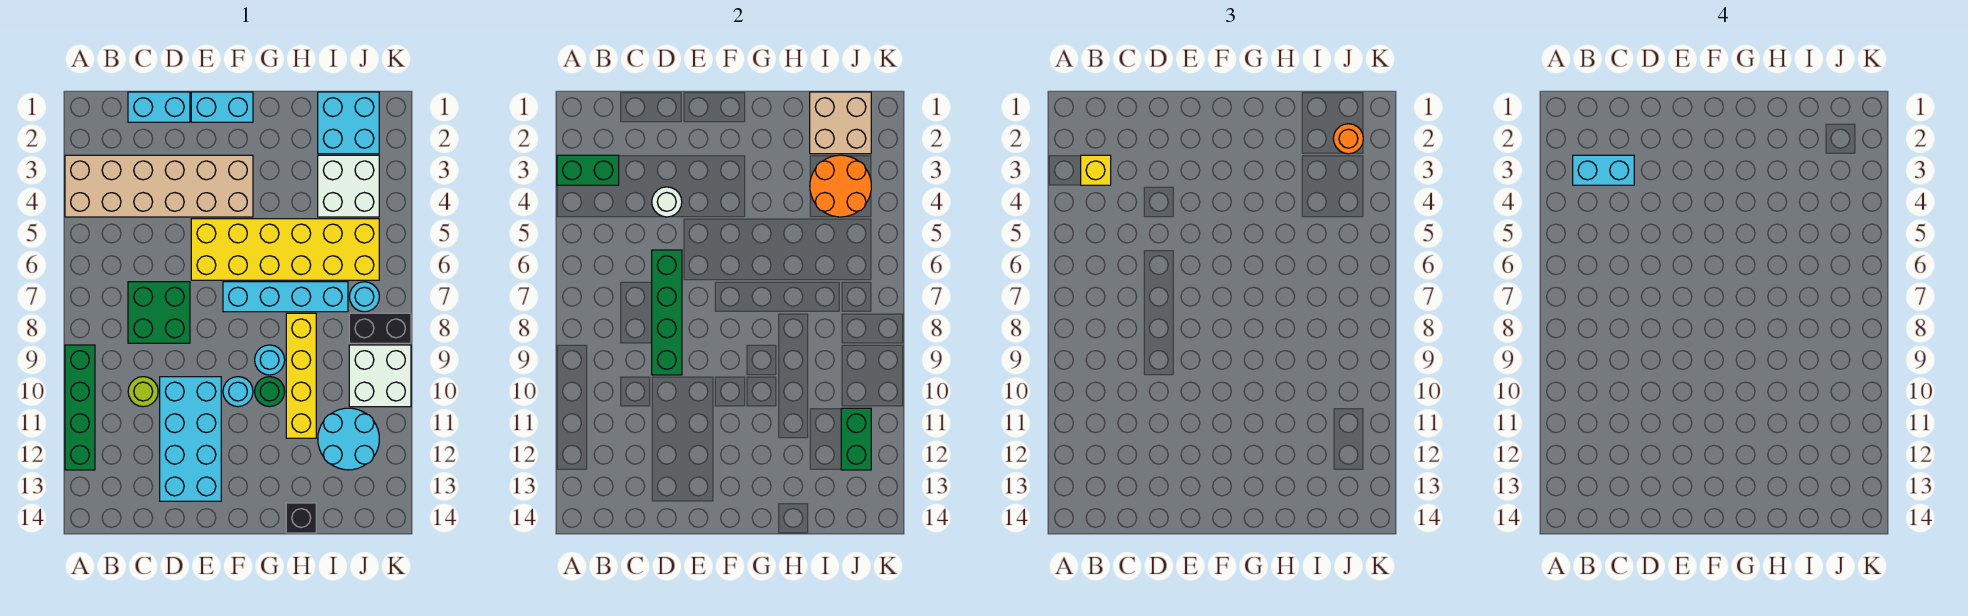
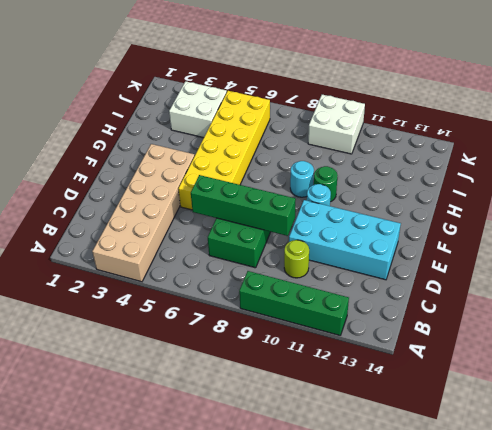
none -> cyan 1x2 brick [128,92,190,122]
none -> cyan 1x2 brick [191,92,253,122]
none -> cyan 1x4 brick [223,282,348,312]

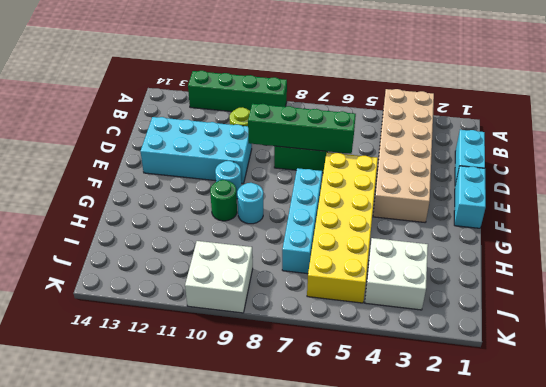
none -> yellow 1x4 brick [286,313,316,438]
none -> black 1x1 brick [286,503,316,533]
none -> cyan 2x2 brick [318,92,379,154]

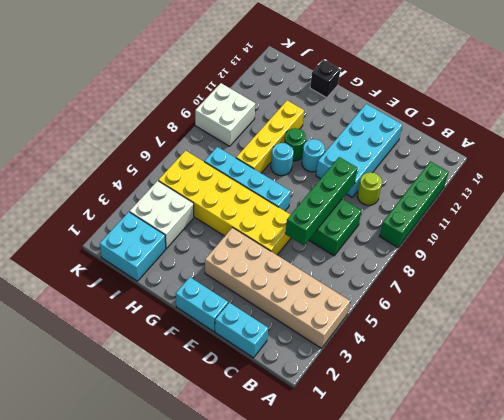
none -> cyan 2x2 round brick [318,408,379,470]
none -> cyan 1x1 round brick [349,282,379,312]
none -> black 1x2 brick [349,313,411,343]

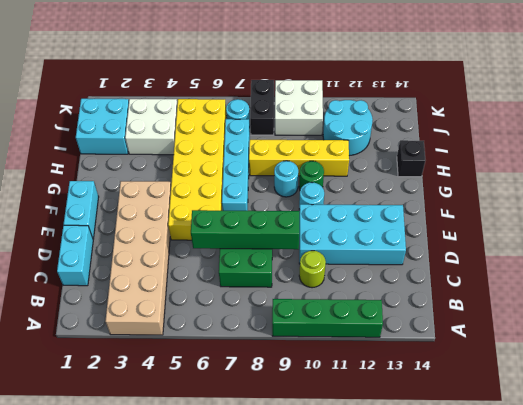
none -> green 1x2 brick [557,155,619,185]
none -> white 1x1 round brick [652,187,682,217]
none -> tan 2x2 brick [810,92,871,154]

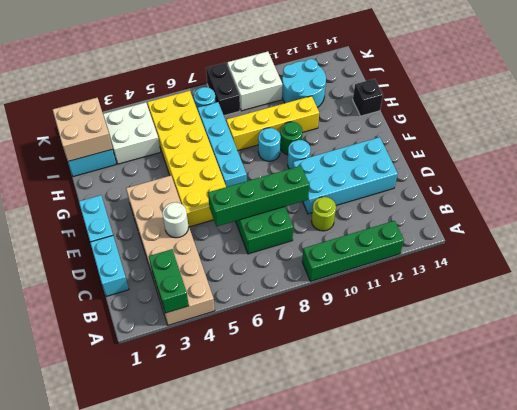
none -> orange 2x2 round brick [810,155,871,217]
none -> green 1x2 brick [841,408,871,470]
none -> yellow 1x1 brick [1081,155,1111,185]

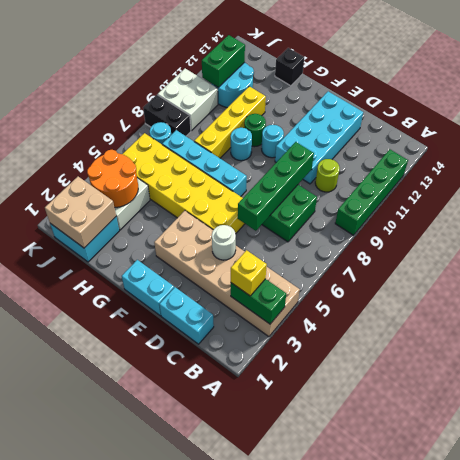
none -> orange 1x1 round brick [1333,124,1363,154]
none -> cyan 1x2 brick [1573,155,1634,185]

